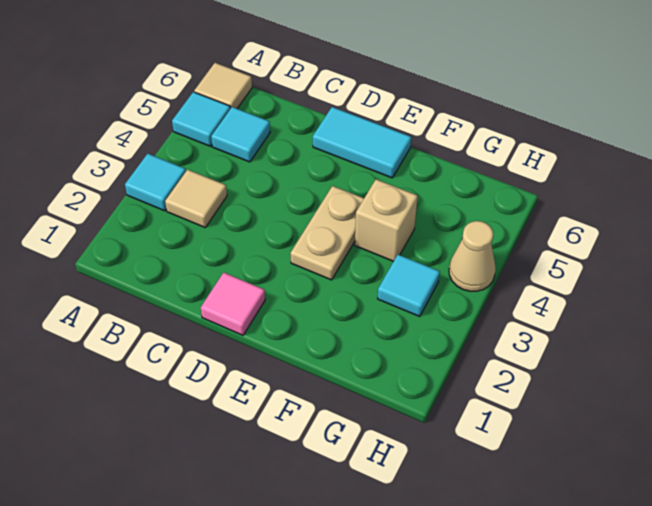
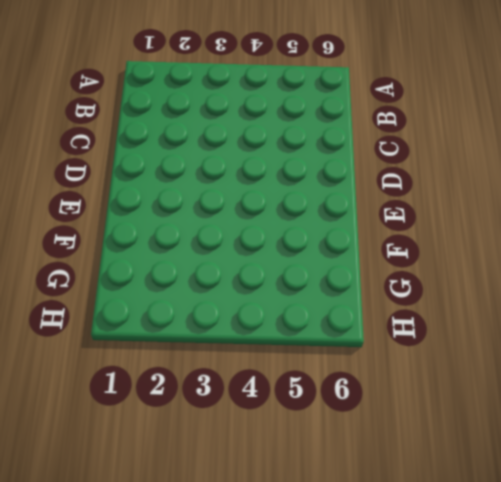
none -> cyan 1x1 tile [125,154,186,211]
none -> cyan 1x1 tile [172,92,230,146]

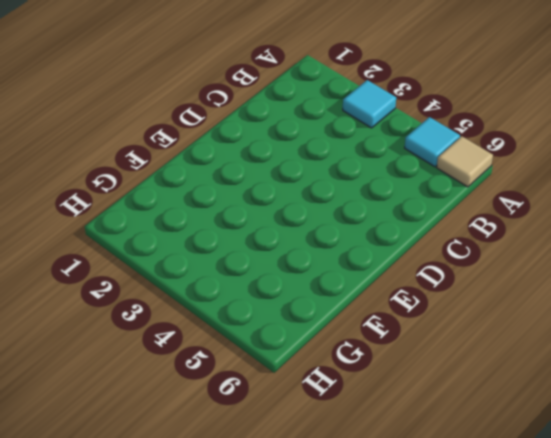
none -> tan 1x1 tile [165,170,227,227]
none -> cyan 1x1 tile [211,107,270,162]

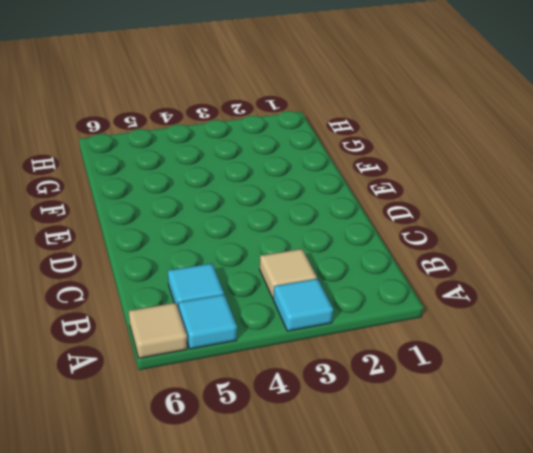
none -> pink 1x1 tile [201,273,265,335]
none -> cyan 1x2 tile [313,107,411,178]

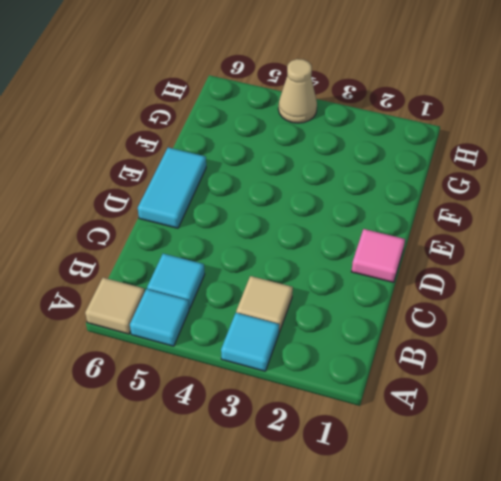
none -> tan 1x2 plate [291,186,364,280]
none -> tan 1x1 brick [355,179,418,261]

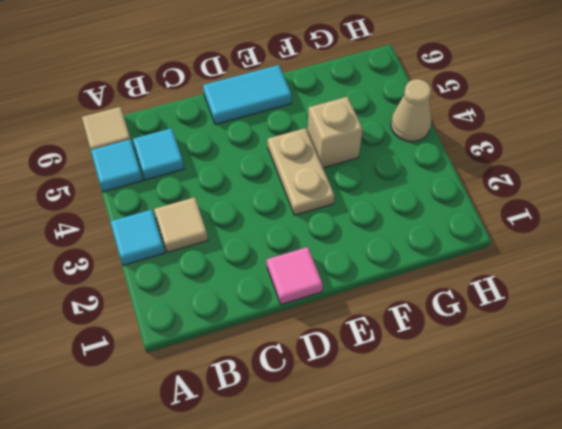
none -> cyan 1x1 tile [378,255,440,317]

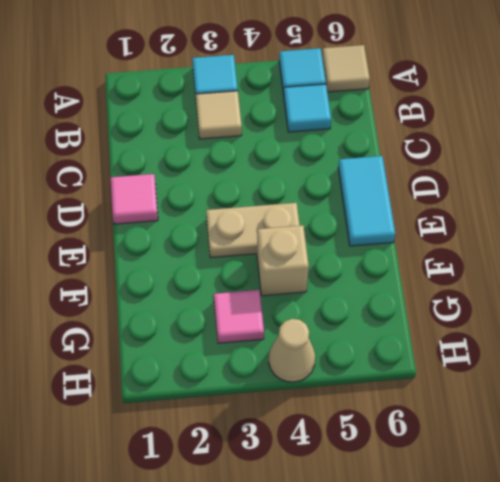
pink 1x1 tile [214,290,264,343] -> cyan 1x1 tile [378,255,440,317]

